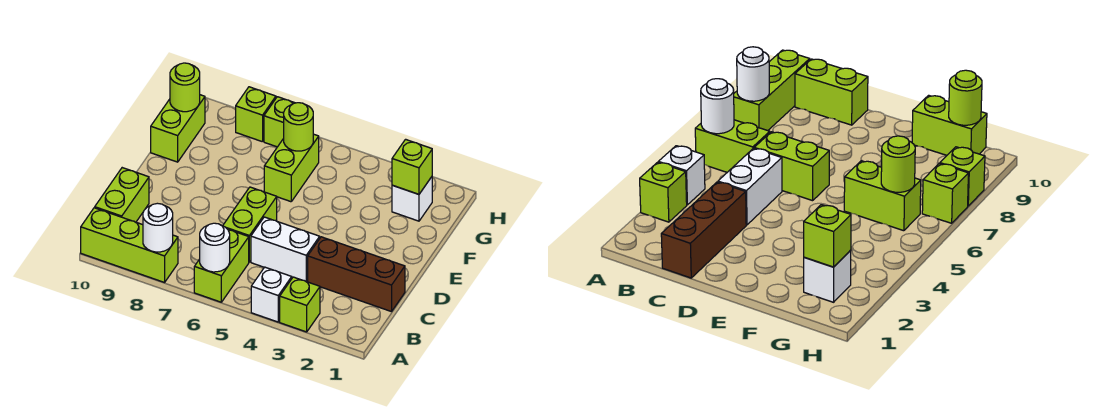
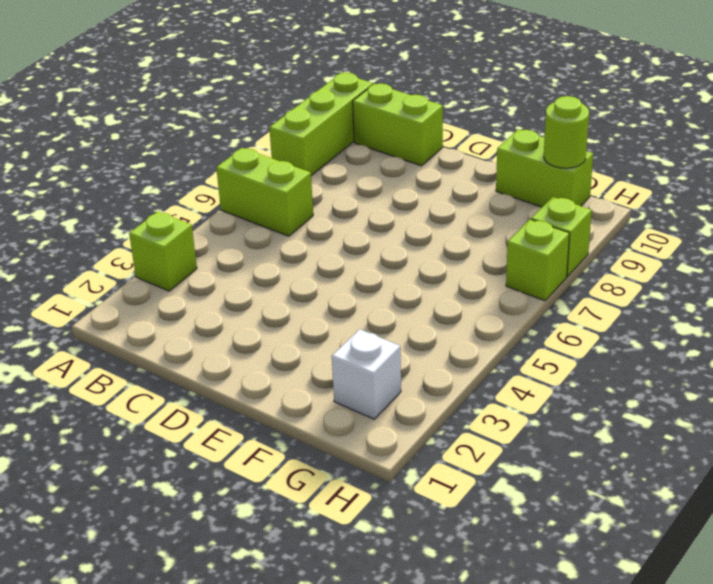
none -> white 1x1 brick [251,267,292,322]
none -> brown 1x3 brick [308,237,405,312]
none -> white 1x2 brick [251,217,320,282]

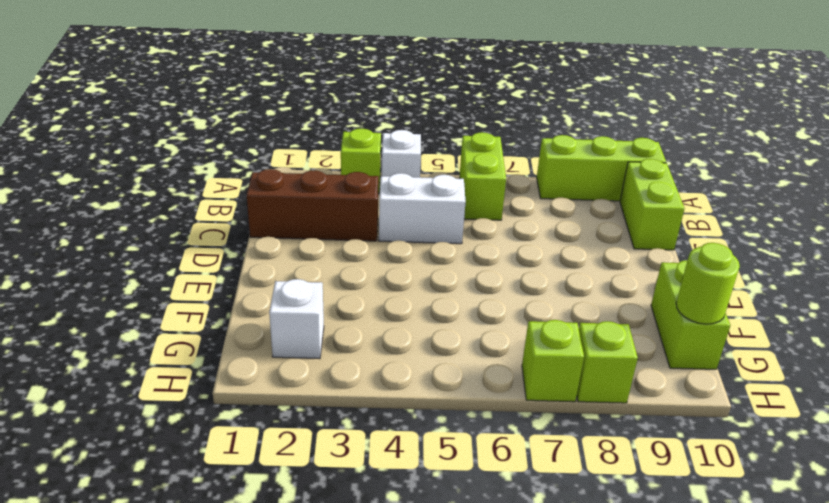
none -> lime 1x2 brick [223,187,277,262]
none -> lime 1x2 brick [264,134,319,202]
none -> white 1x1 round brick [200,223,230,272]

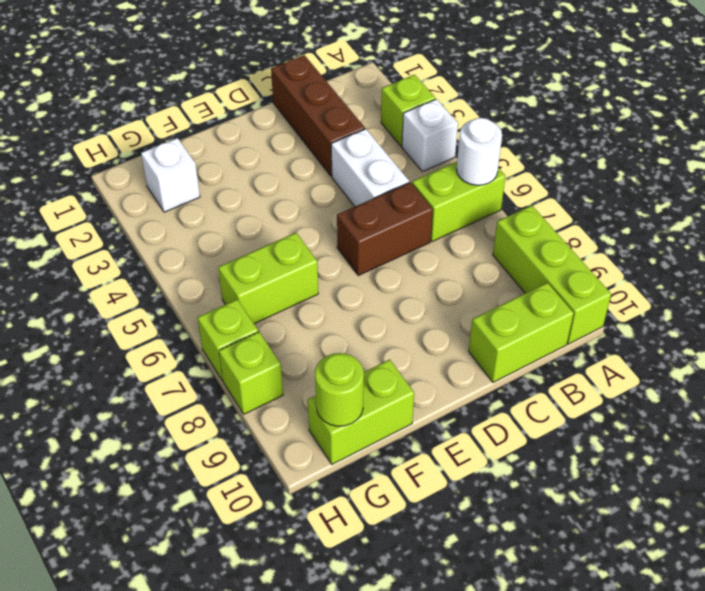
brown 1x2 brick [337,182,433,276] -> lime 1x2 brick [223,187,277,262]
none -> white 1x1 round brick [143,203,173,252]
none -> lime 1x1 brick [392,139,432,194]
none -> lime 1x1 round brick [284,103,313,151]

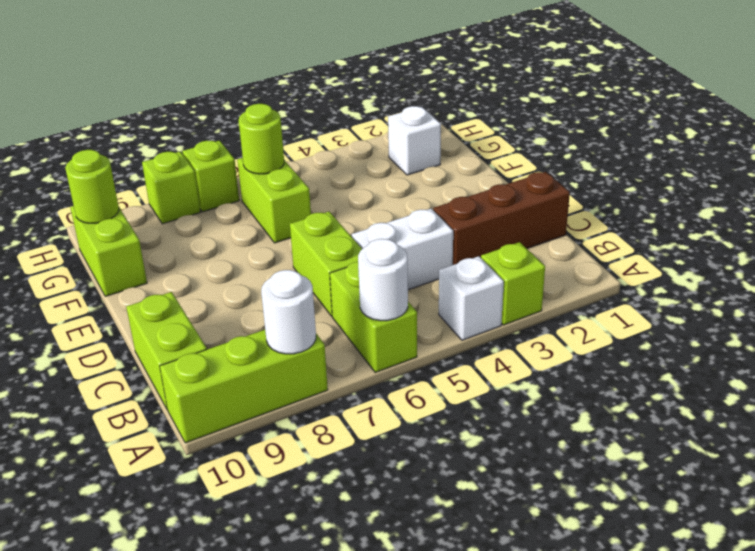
none -> lime 1x1 brick [392,139,432,194]

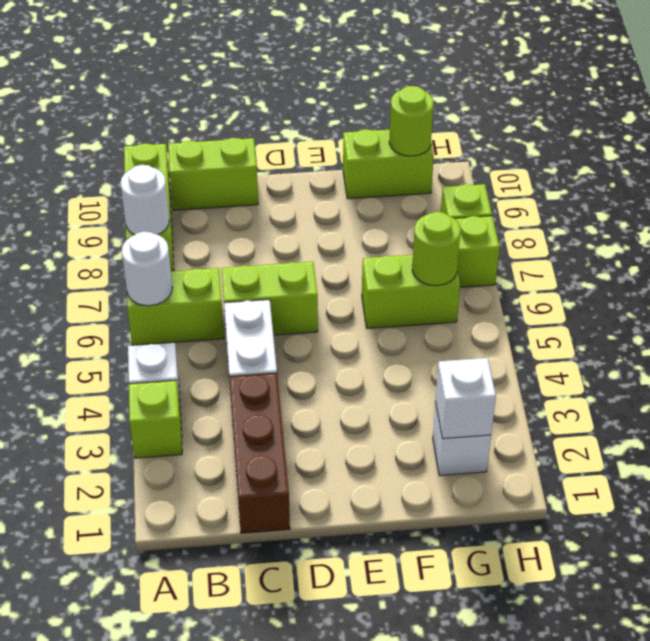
white 1x1 brick [436,358,496,439] -> lime 1x1 brick [392,139,432,194]

